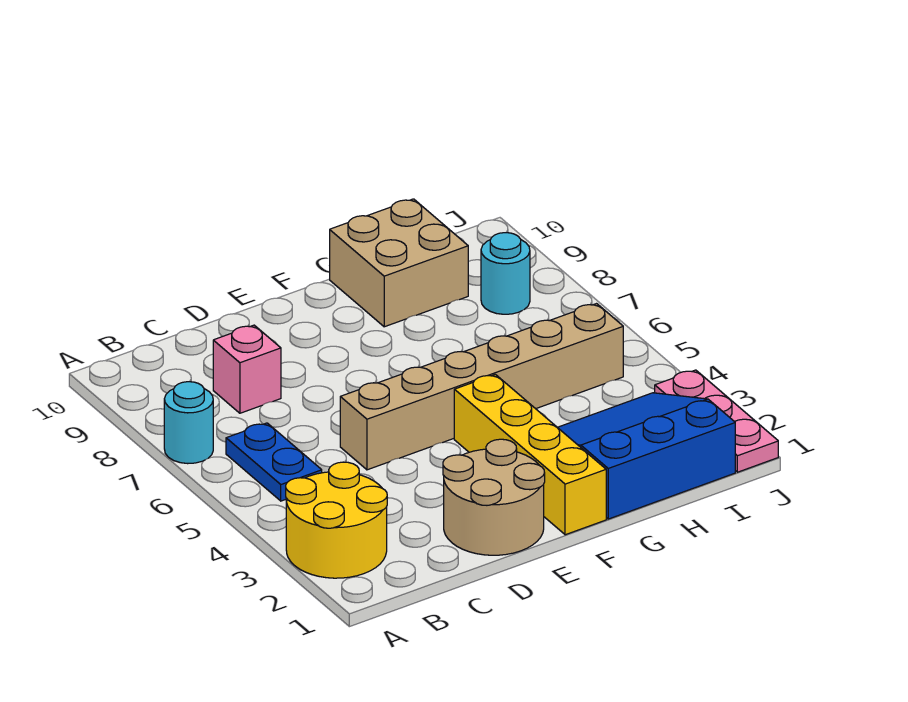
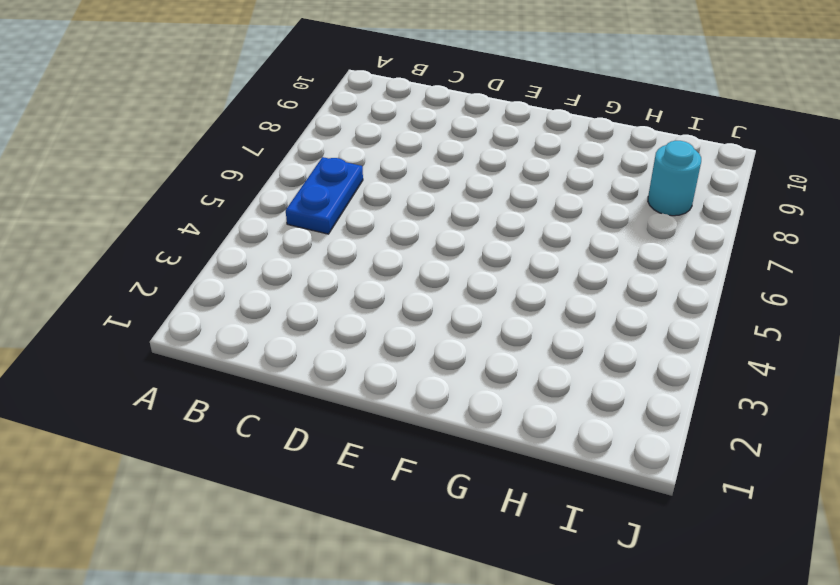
none -> yellow 2x2 round brick [286,462,387,578]
none -> cyan 1x1 round brick [164,382,213,464]

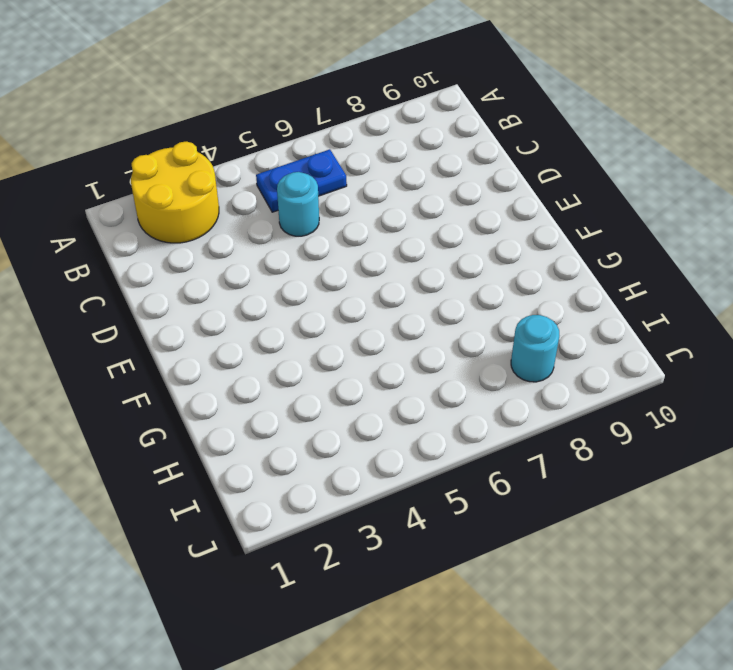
cyan 1x1 round brick [277,172,319,236] -> cyan 1x1 round brick moved to [164,382,213,464]
none -> pink 1x1 brick [213,325,281,413]
none -> tan 2x2 round brick [443,439,545,555]

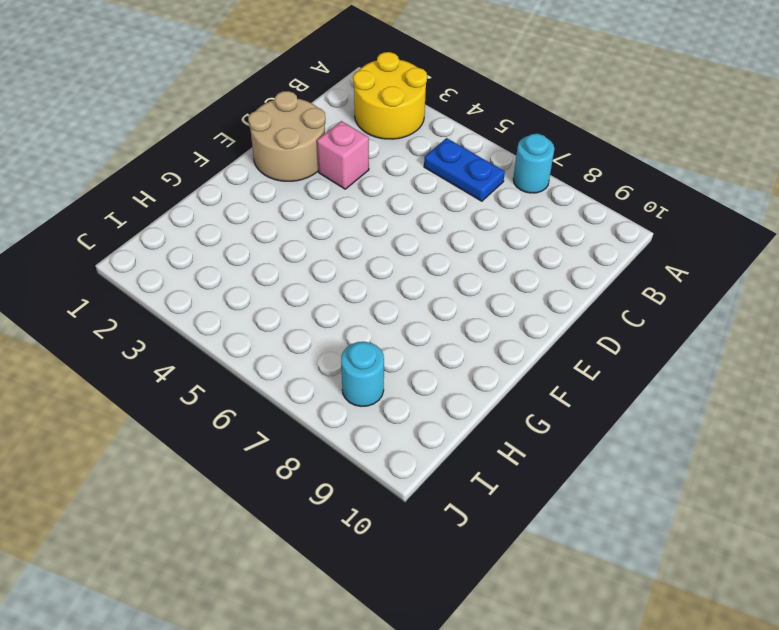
pink 1x1 brick [317,121,369,189] -> pink 1x1 brick moved to [213,325,281,413]
none -> tan 1x6 brick [340,304,623,470]
none -> yellow 1x4 brick [454,374,606,535]

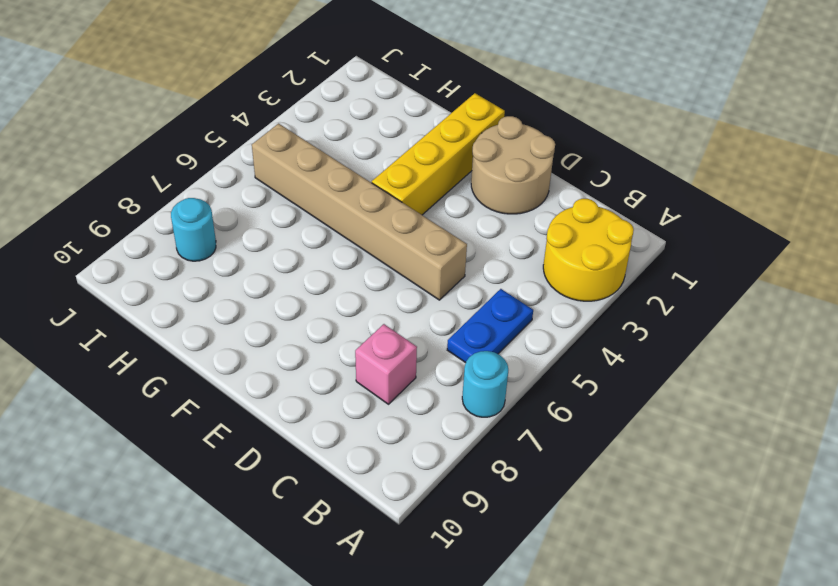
none -> blue 3x3 slope [557,393,735,519]
none -> tan 2x2 brick [330,199,468,327]

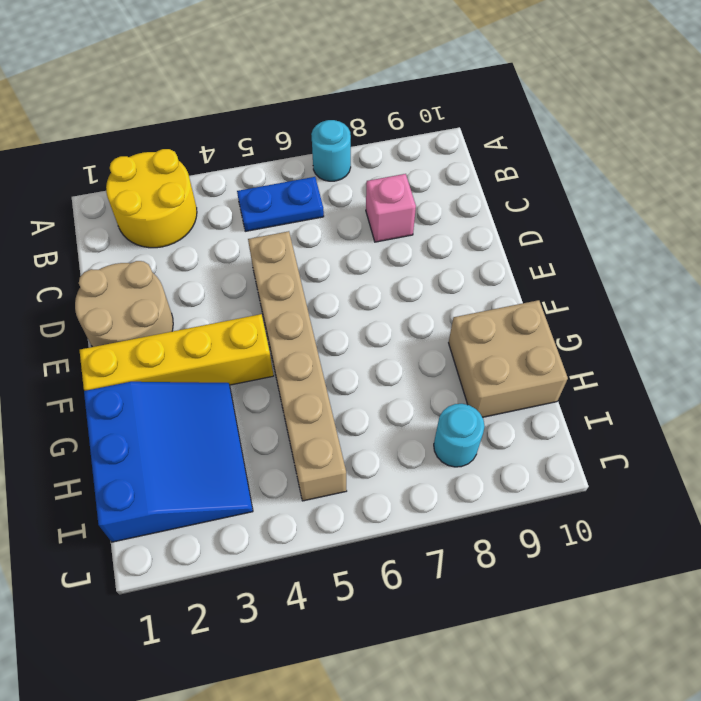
none -> pink 1x3 plate [655,370,778,472]

